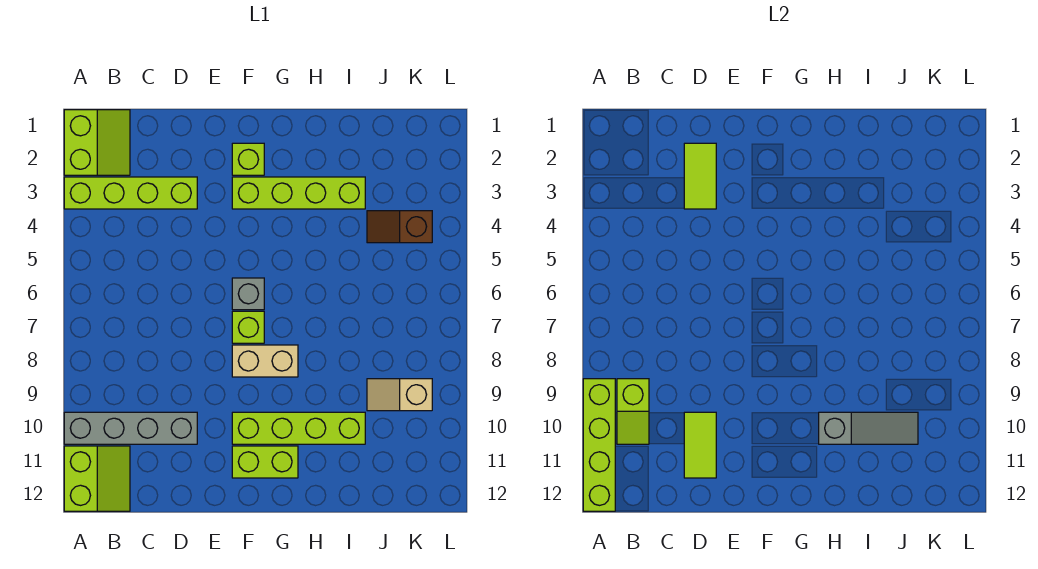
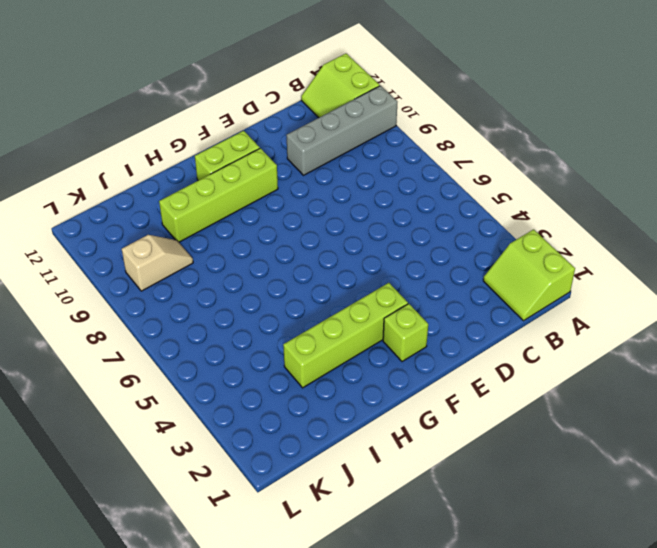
none -> lime 1x4 brick [64,177,197,209]
none -> grey 1x1 brick [232,278,264,310]
none -> lime 1x1 brick [232,311,264,343]

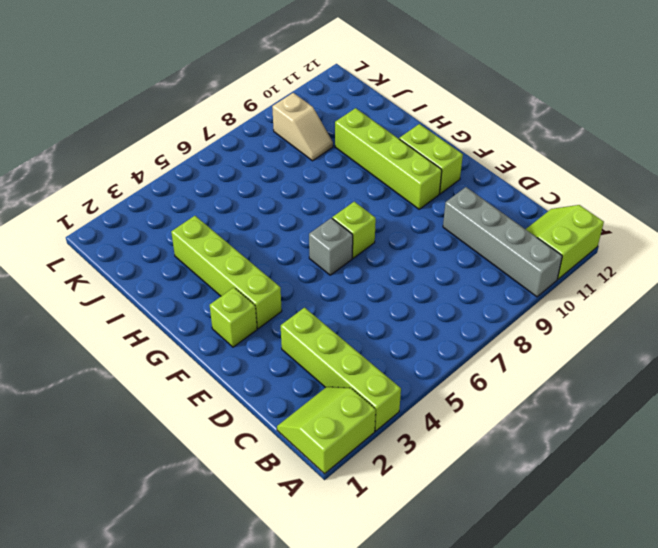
none -> tan 1x2 brick [232,345,298,377]
none -> brown 1x2 slope [367,211,432,243]
none -> lime 1x4 brick [583,379,615,511]

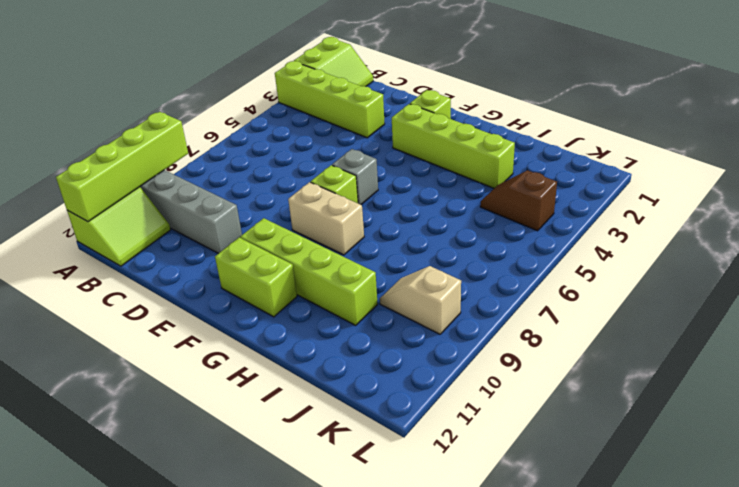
none -> lime 1x2 slope [617,379,649,444]
none -> lime 1x2 tile [684,143,716,209]
none -> lime 1x2 tile [684,412,716,478]

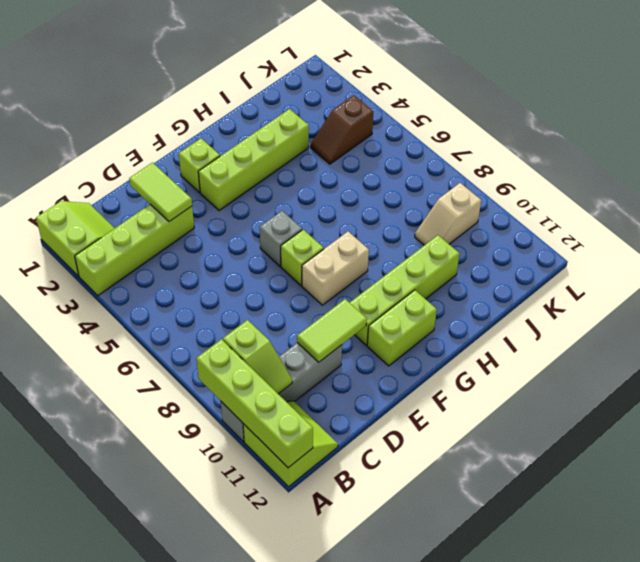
lime 1x2 tile [297,299,367,362] -> lime 1x2 tile turned to [684,412,716,478]
none -> grey 1x3 slope [819,412,918,444]

